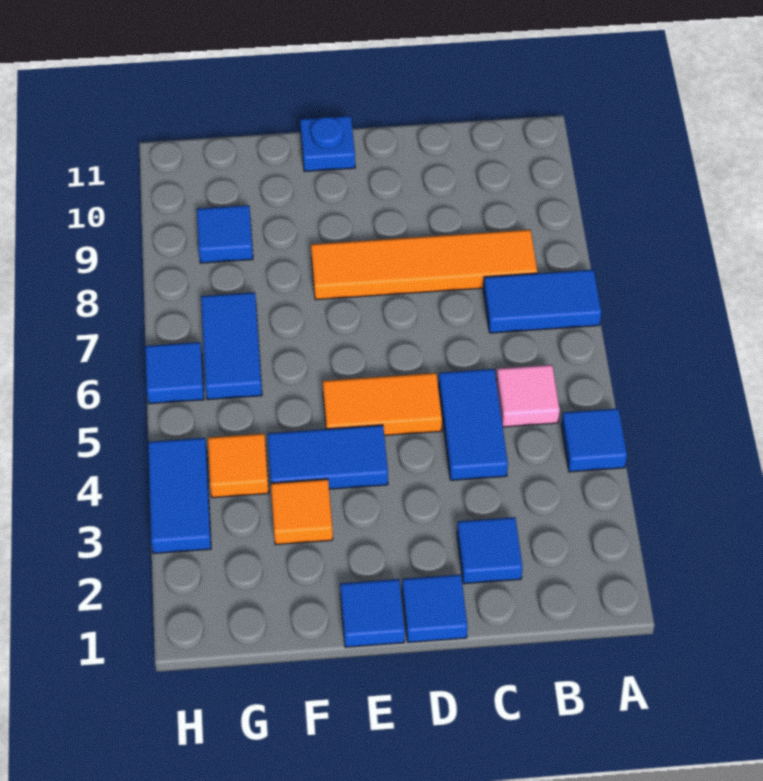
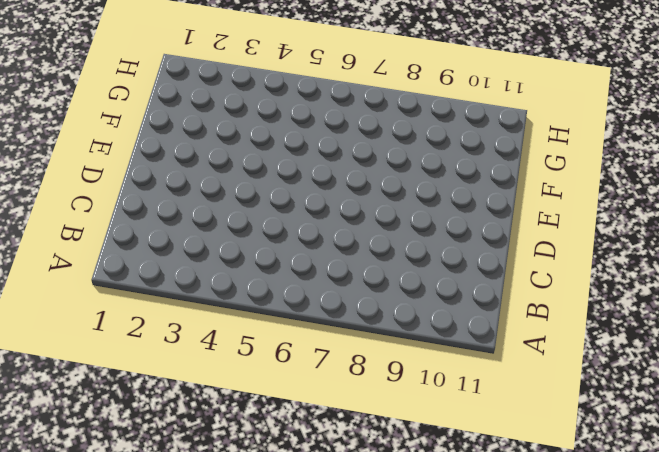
none -> blue 1x1 tile [561,408,627,472]
none -> blue 1x2 tile [483,270,601,333]
none -> pink 1x1 tile [496,365,560,427]

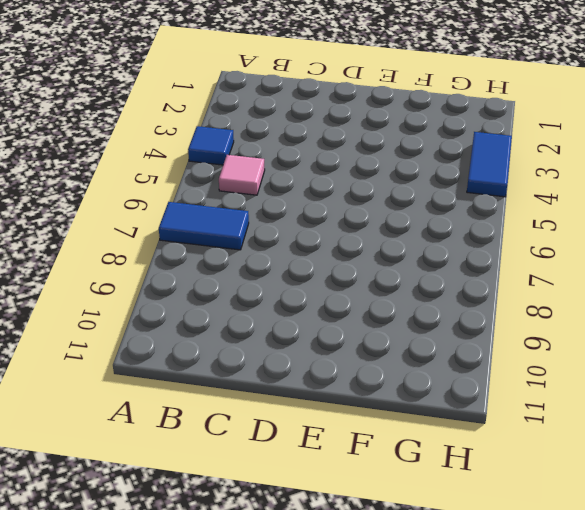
none -> orange 1x4 tile [311,230,537,300]
none -> blue 1x1 tile [457,517,523,584]
none -> blue 1x2 tile [439,369,508,480]

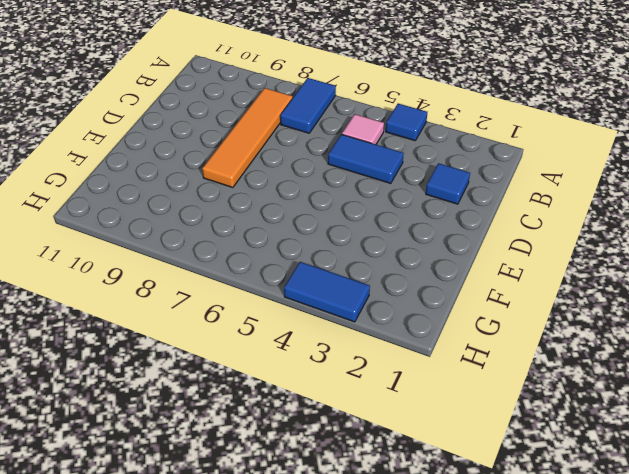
none -> blue 1x1 tile [402,574,468,643]
none -> orange 1x2 tile [323,373,442,435]
none -> blue 1x1 tile [340,579,405,647]

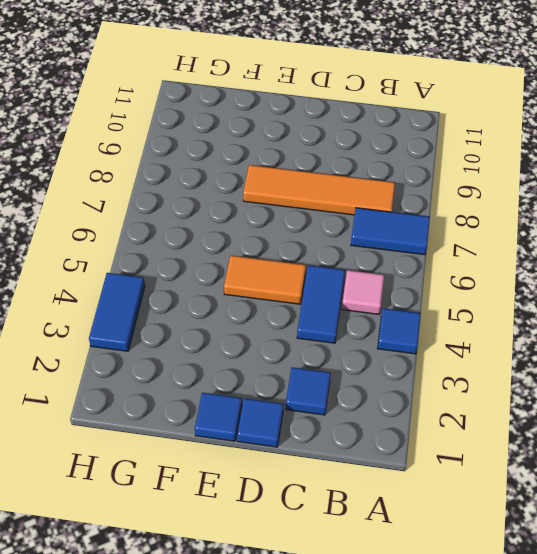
none -> blue 1x2 tile [267,425,388,489]
none -> blue 1x1 plate [300,116,355,171]
none -> orange 1x1 tile [271,479,333,545]

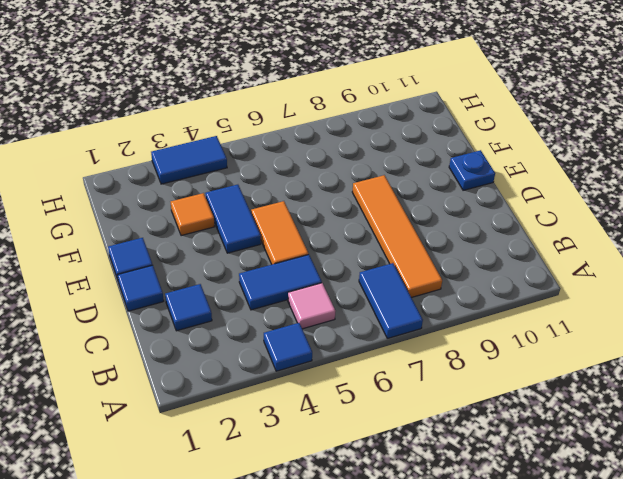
none -> orange 1x1 tile [208,434,269,498]
none -> blue 1x2 tile [201,292,262,400]
none -> blue 1x1 tile [197,205,253,263]

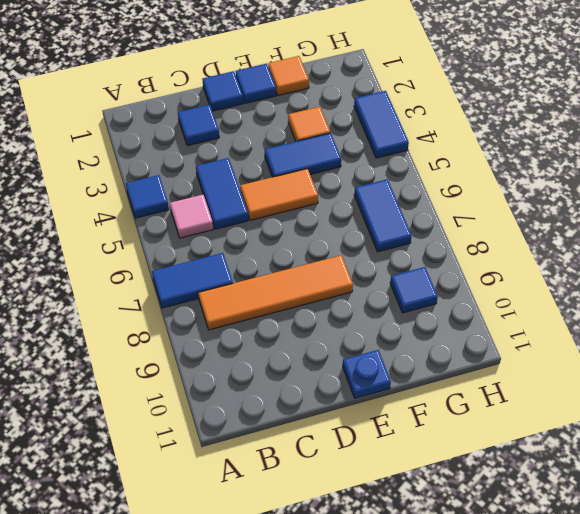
orange 1x1 tile [268,56,309,95] -> orange 1x1 tile moved to [208,434,269,498]
none -> blue 1x1 tile [145,342,204,404]

